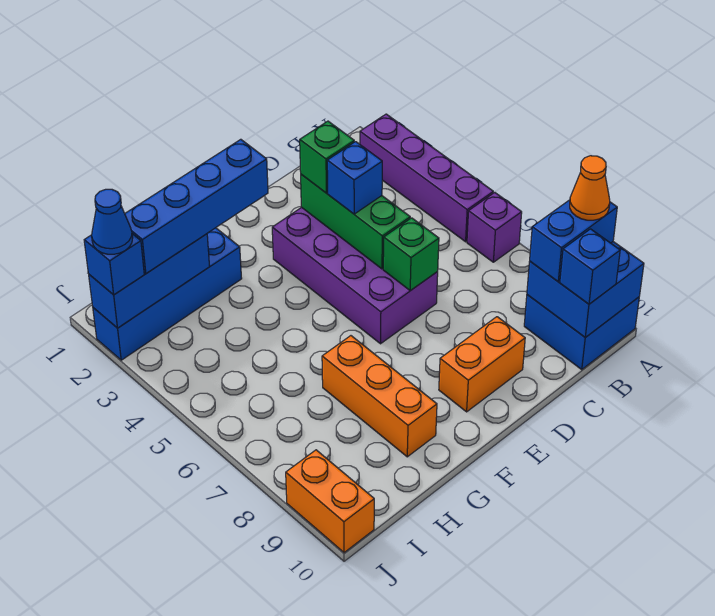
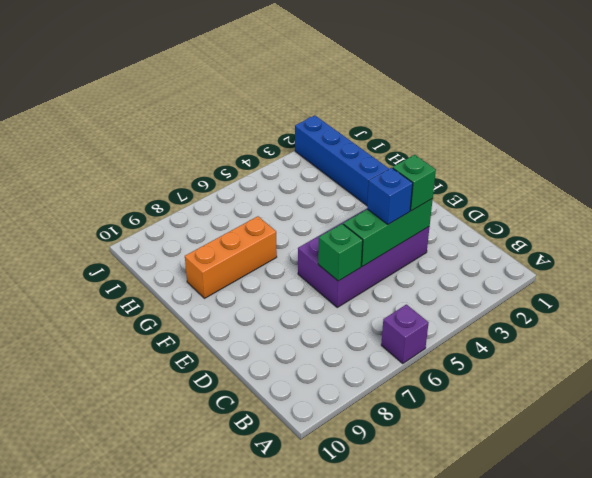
none -> purple 1x4 brick [360,114,493,242]
none -> blue 2x2 brick [524,295,639,369]
none -> orange 1x2 brick [439,317,525,412]

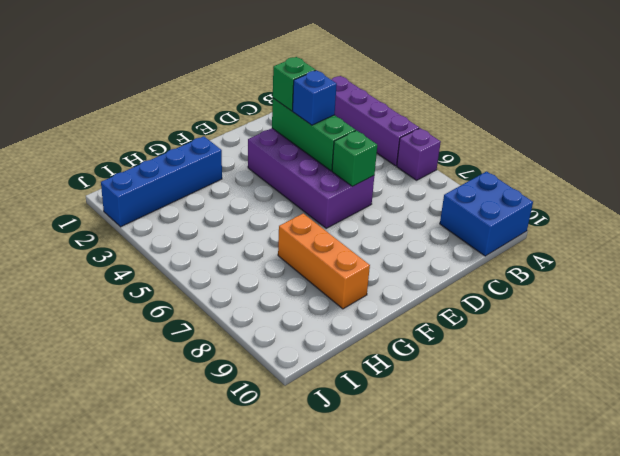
none -> orange 1x2 brick [439,317,525,412]
none -> orange 1x2 brick [286,450,374,553]
none -> blue 2x2 brick [527,242,644,338]

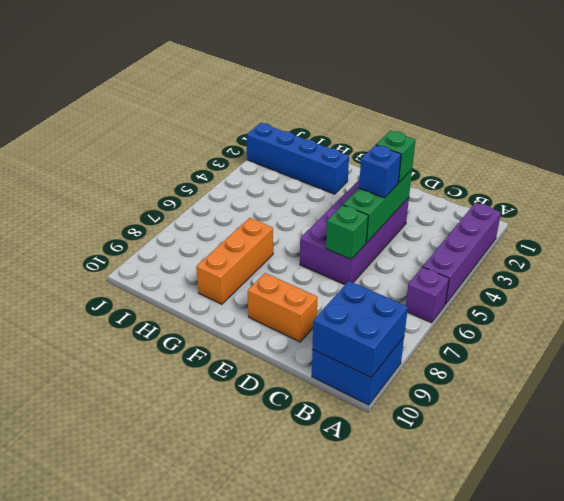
none -> orange 1x2 brick [286,450,374,553]
none -> blue 1x3 brick [89,234,210,328]
none -> blue 1x2 brick [530,200,617,281]

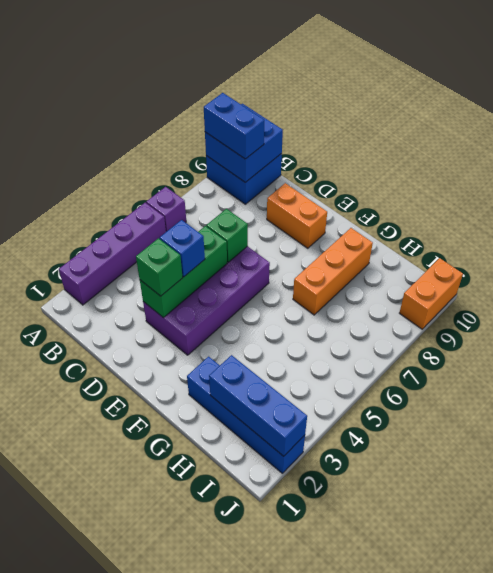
none -> blue 1x1 brick [560,229,620,304]
none -> blue 1x4 brick [125,139,268,273]
none -> blue 1x1 brick [84,234,144,295]

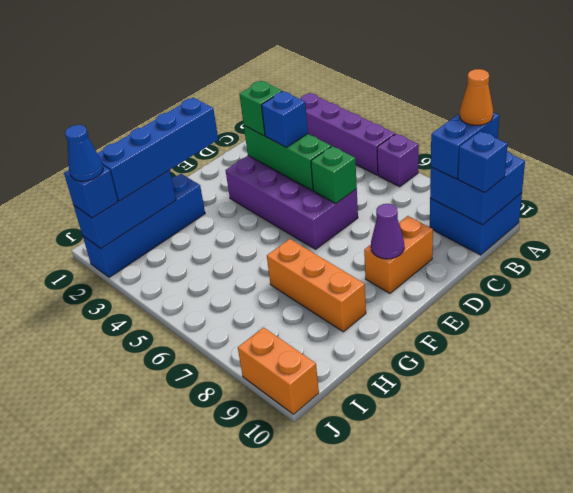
purple 1x1 cone [371,204,404,259] -> none

